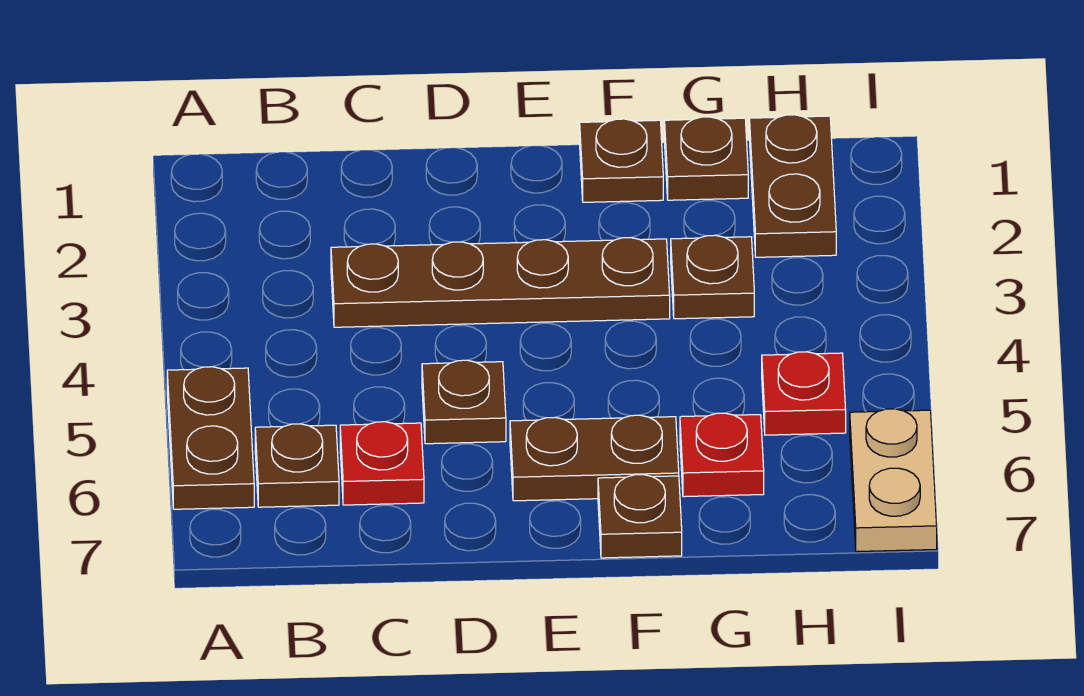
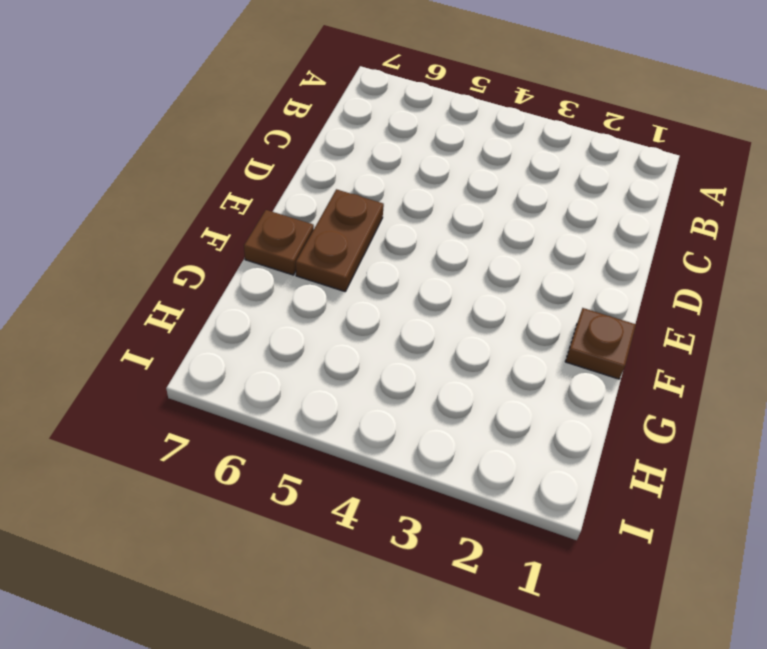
none -> brown 1x2 plate [167,367,254,509]
none -> brown 1x1 plate [255,424,339,507]
none -> brown 1x4 plate [331,238,670,327]

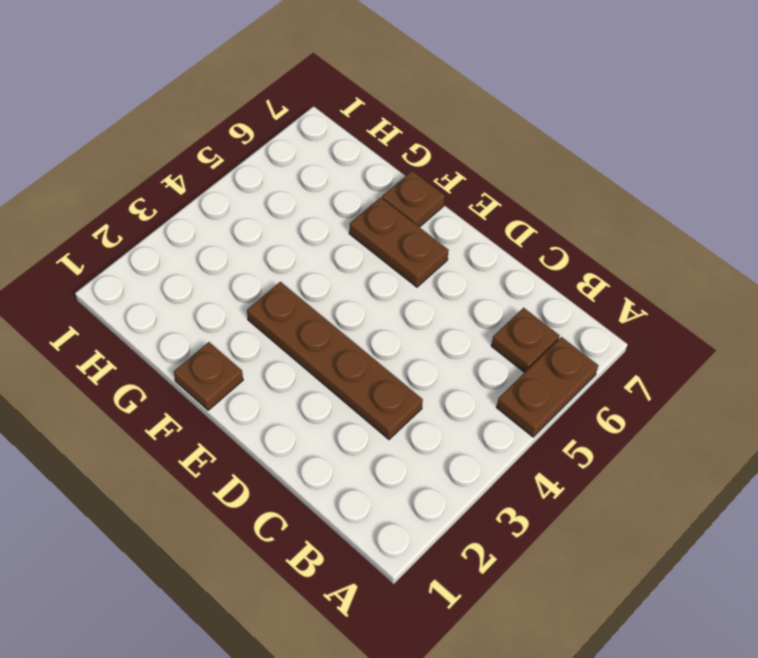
none -> red 1x1 plate [340,422,424,505]
none -> brown 1x1 plate [422,360,506,444]
none -> brown 1x1 plate [665,117,748,200]

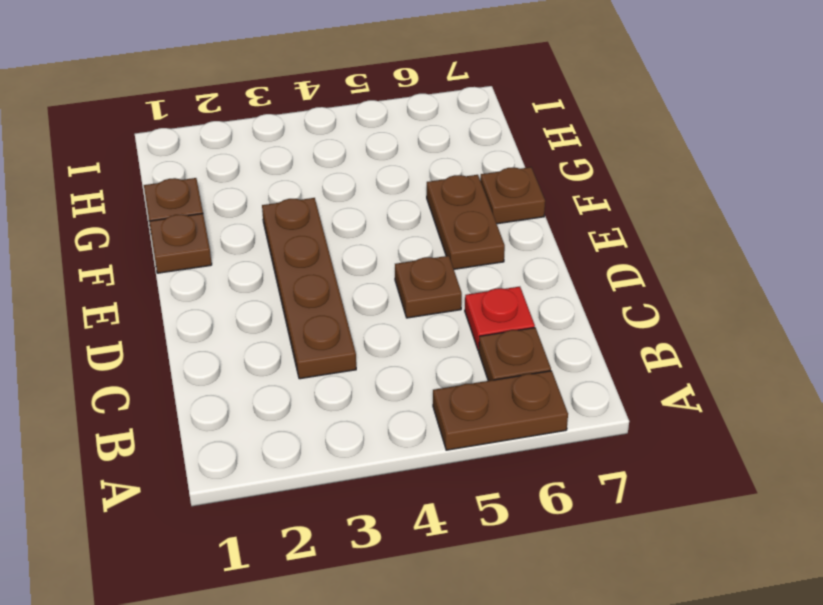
none -> brown 1x1 plate [671,235,754,319]
none -> red 1x1 plate [680,413,764,497]
none -> brown 1x2 plate [750,115,836,257]

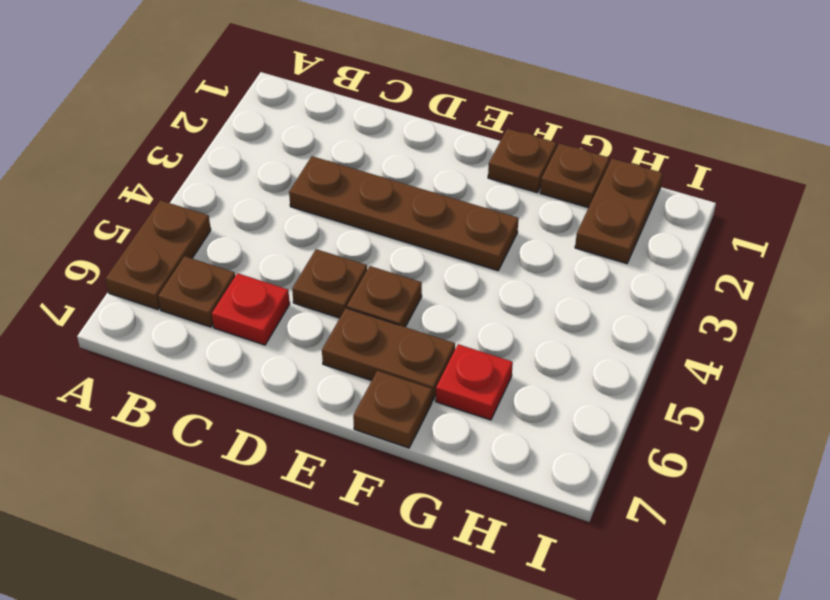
brown 1x1 plate [347,266,422,327] -> brown 1x1 plate moved to [671,235,754,319]
none -> red 1x1 plate [762,352,846,435]
none -> tan 1x2 plate [850,409,937,552]

